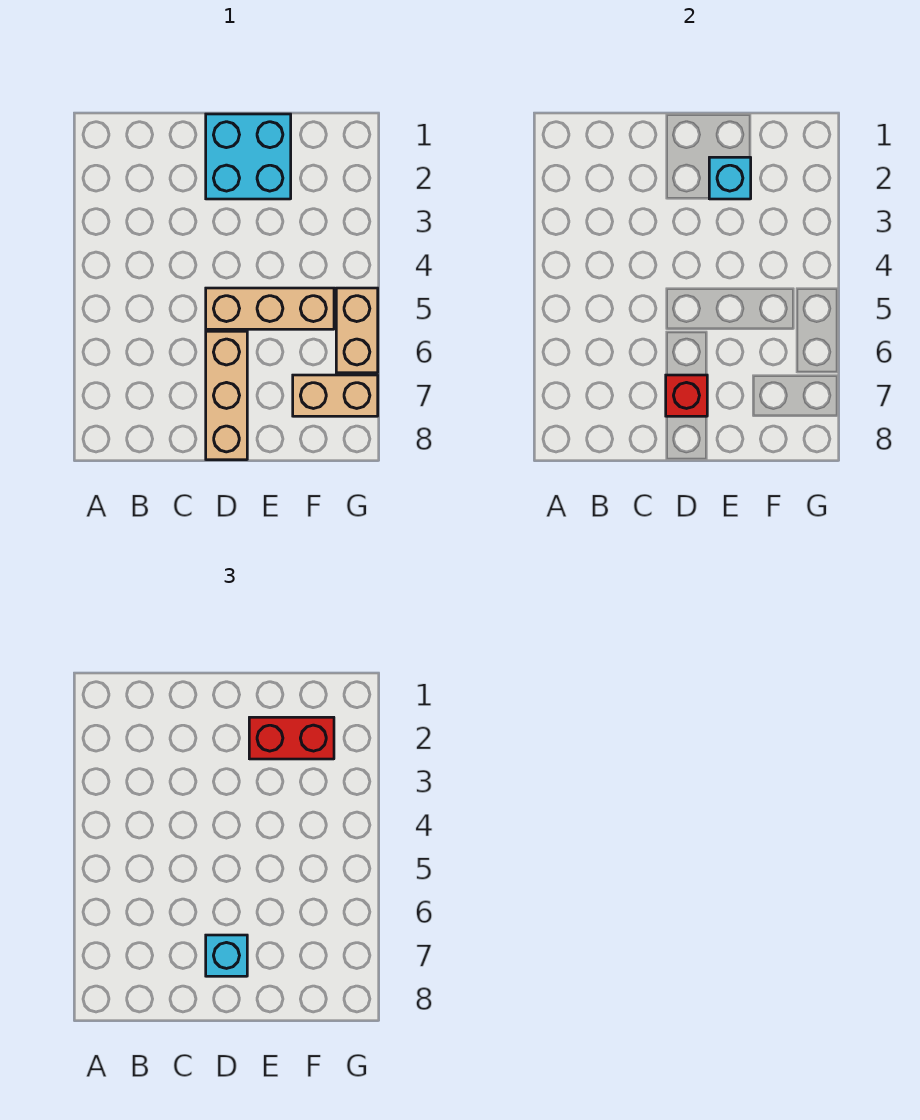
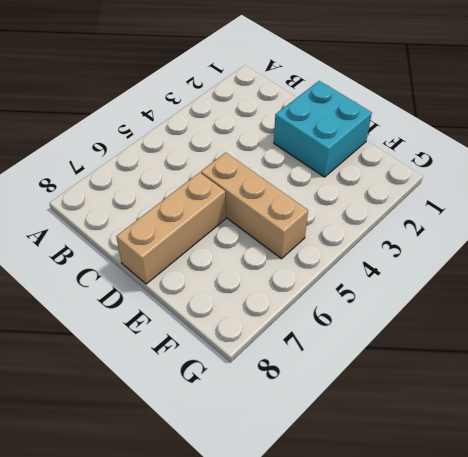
none -> tan 1x2 brick [293,375,378,416]
none -> tan 1x2 brick [336,288,378,373]

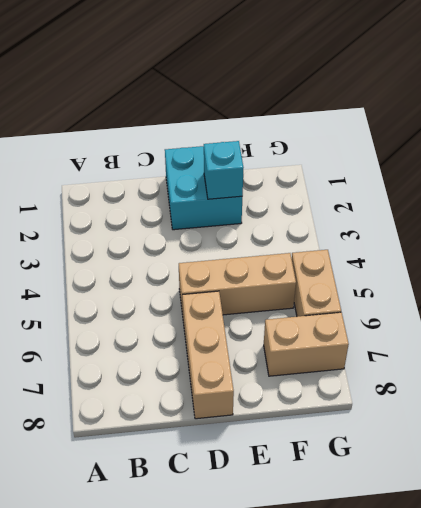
none -> red 1x1 brick [666,375,707,416]
none -> cyan 1x1 brick [206,935,247,976]

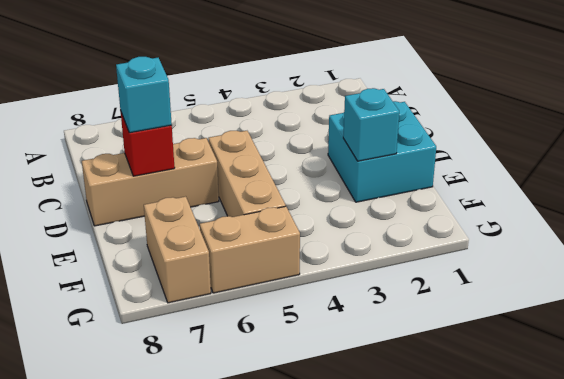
none -> red 1x2 brick [249,717,334,759]

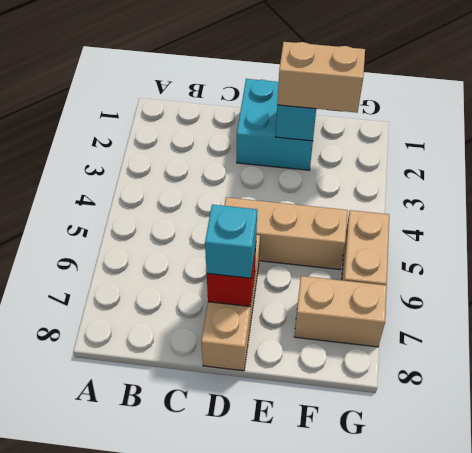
tan 1x2 brick [277,42,365,113] -> red 1x2 brick [249,717,334,759]

